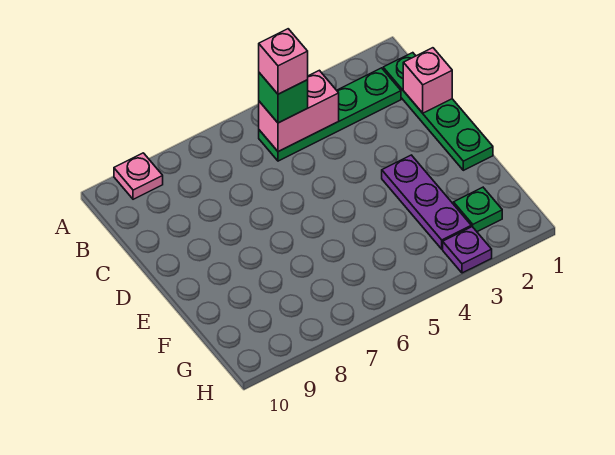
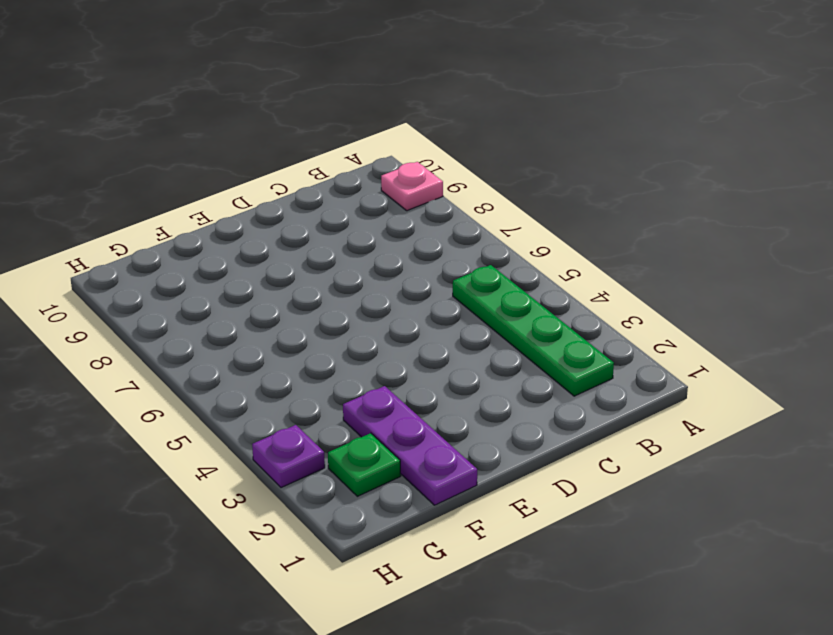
purple 1x3 plate [343,386,477,505] -> purple 1x3 plate turned to [382,155,471,249]
none -> green 1x4 plate [383,53,493,170]
none -> pink 1x2 brick [259,70,339,152]

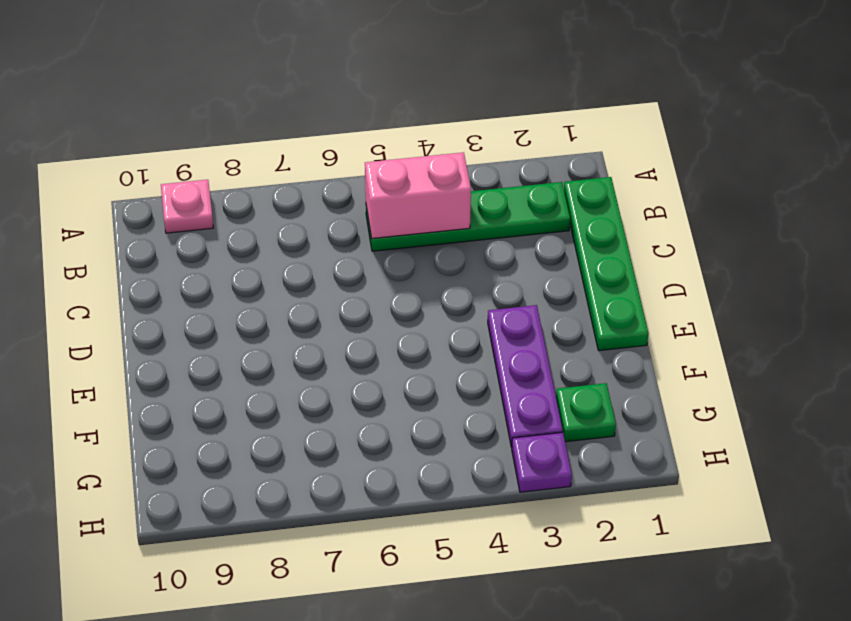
none -> pink 1x1 brick [403,48,452,113]
none -> green 1x1 brick [259,73,308,123]

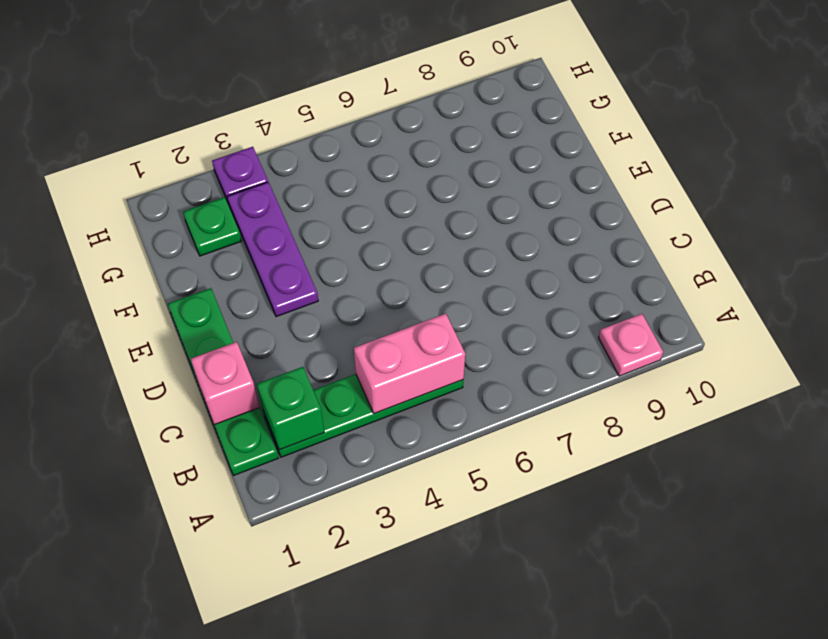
green 1x1 brick [257,367,324,450] -> green 1x1 brick moved to [259,73,308,123]
none -> pink 1x1 brick [259,29,308,94]

